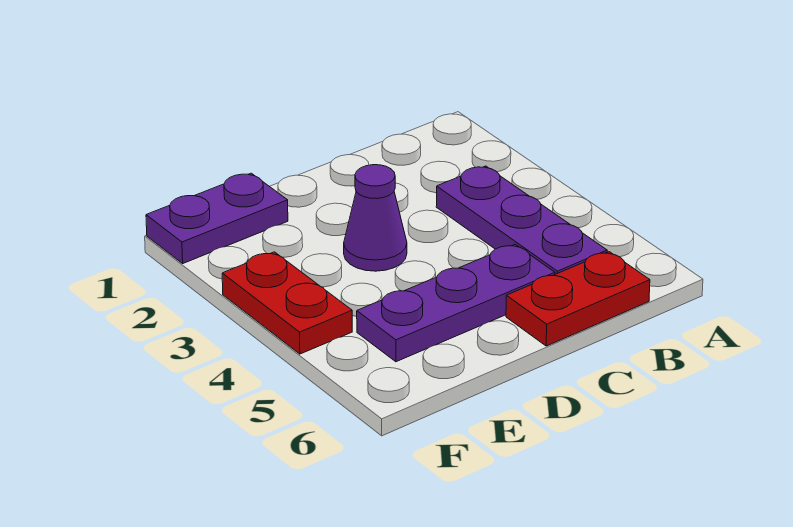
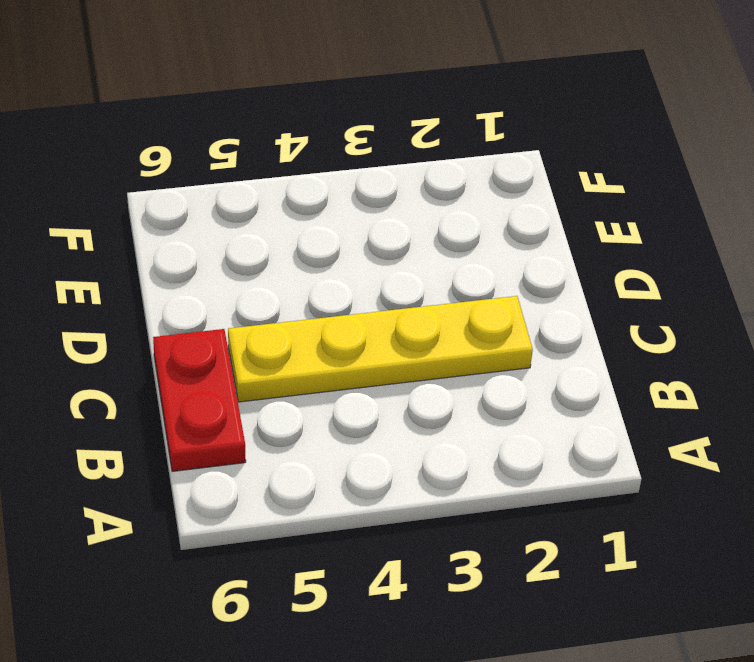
yellow 1x4 plate [228,296,533,402] -> purple 1x3 plate [357,244,555,362]
none -> purple 1x3 plate [436,166,607,274]
none -> purple 1x1 cone [344,165,407,271]

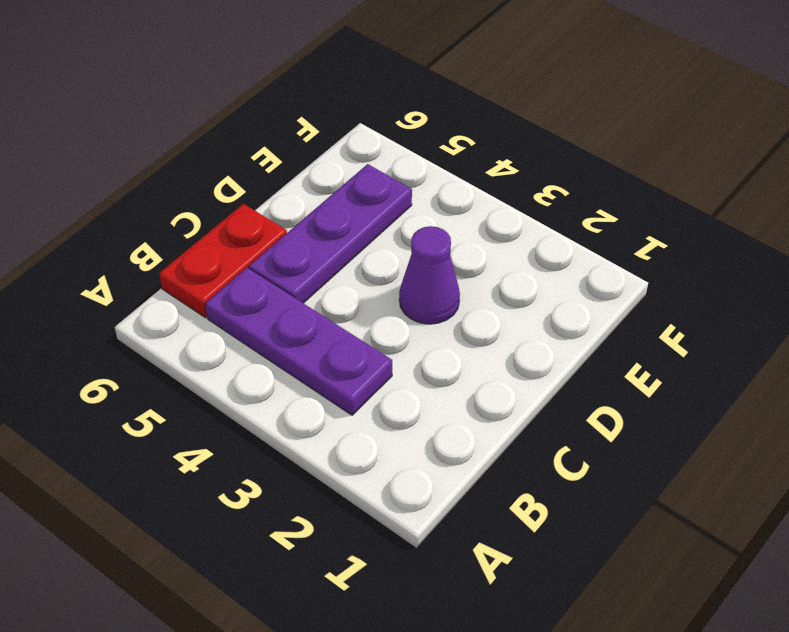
none -> purple 1x2 plate [146,173,288,263]
none -> red 1x2 plate [222,252,352,354]

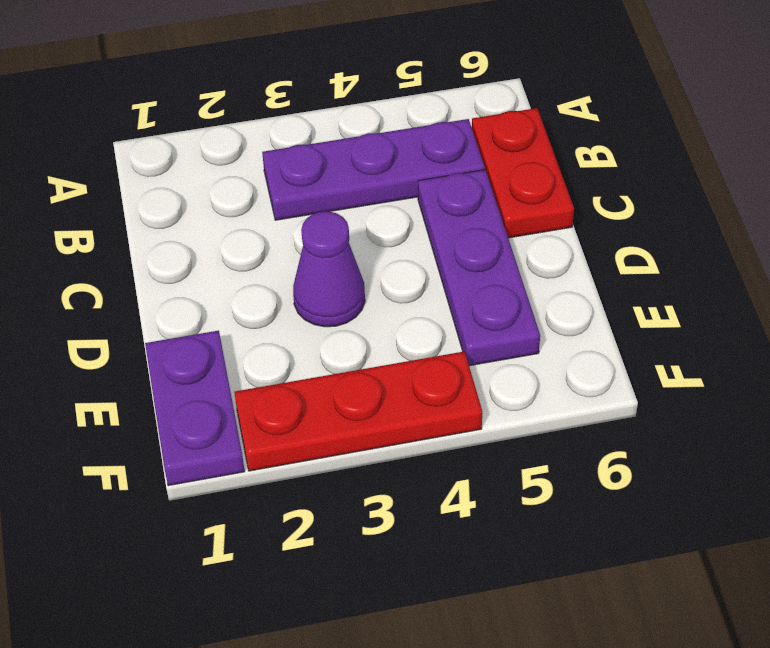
red 1x3 plate [234,351,482,471] -> red 1x2 plate [222,252,352,354]

